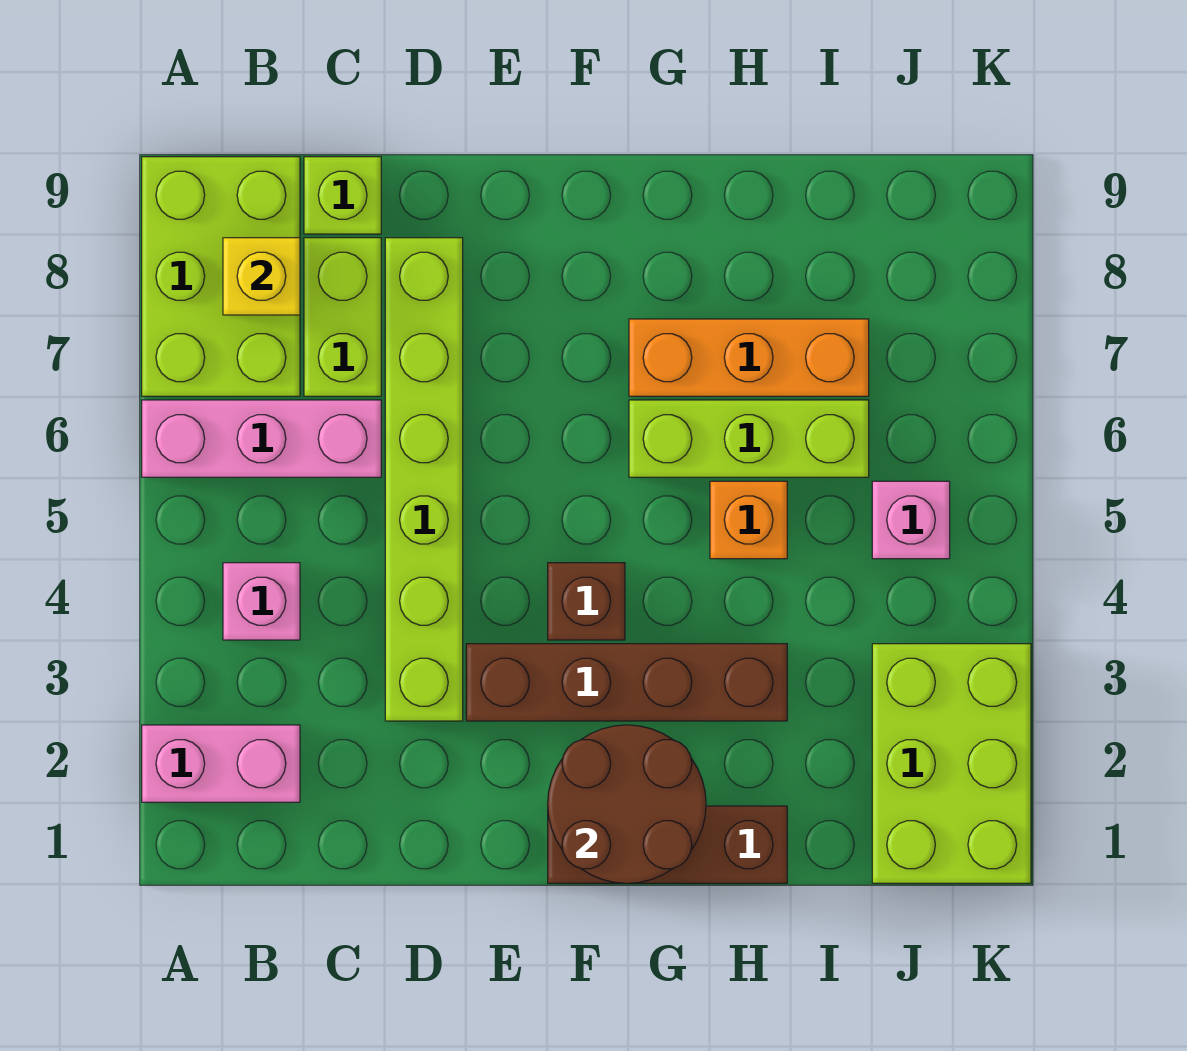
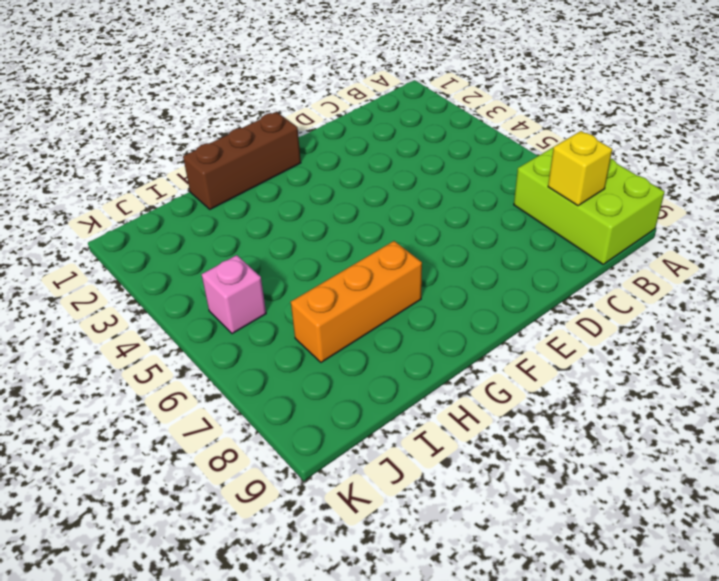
none -> pink 1x2 brick [142,725,300,802]
none -> pink 1x3 brick [142,400,381,477]
none -> pink 1x1 brick [223,563,300,640]

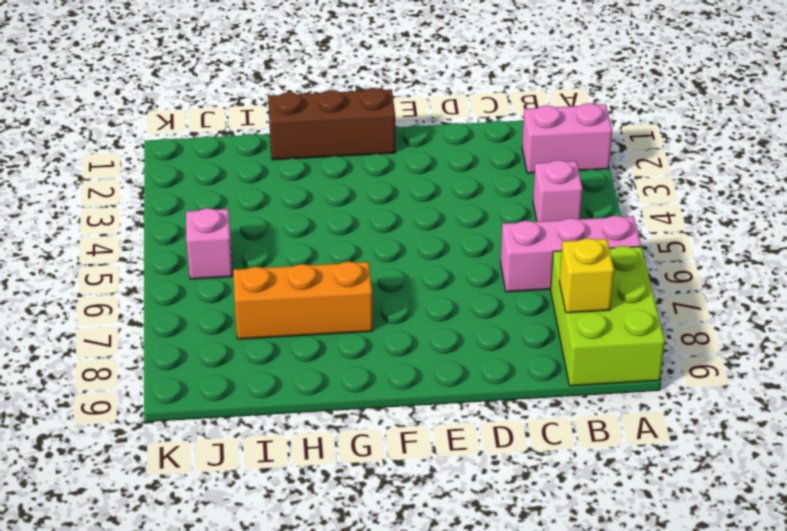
none -> lime 1x2 brick [304,238,381,396]
none -> lime 1x1 brick [304,157,381,234]
none -> lime 1x6 brick [385,238,463,721]

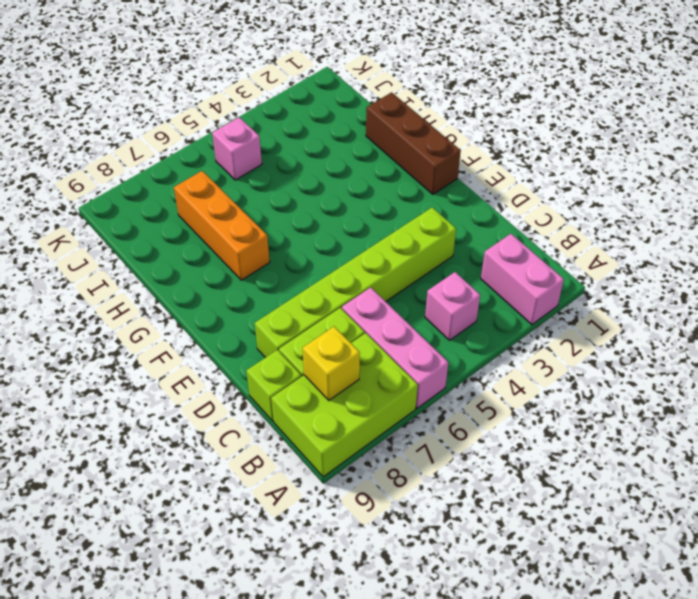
none -> brown 1x4 brick [466,644,787,721]
none -> brown 1x1 brick [548,563,625,640]
none -> lime 1x3 brick [629,400,869,477]

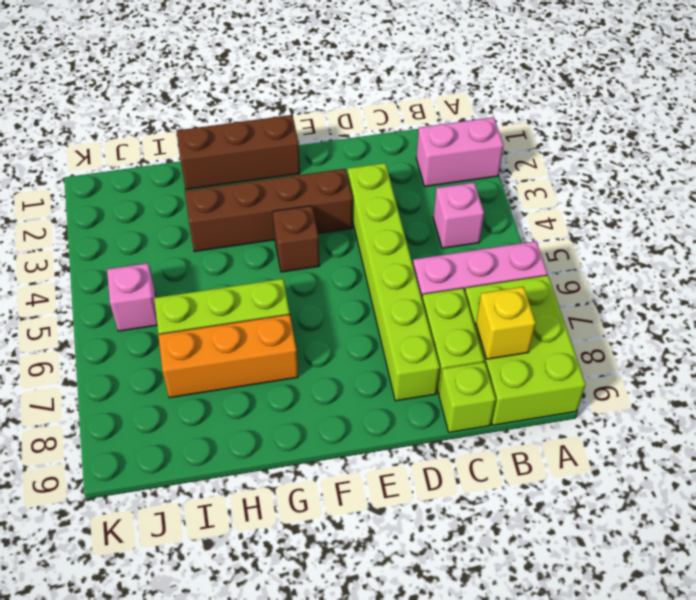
none -> orange 1x1 brick [710,481,787,559]
none -> lime 2x3 brick [872,644,1031,883]
none -> brown 2x2 round brick [548,725,706,883]

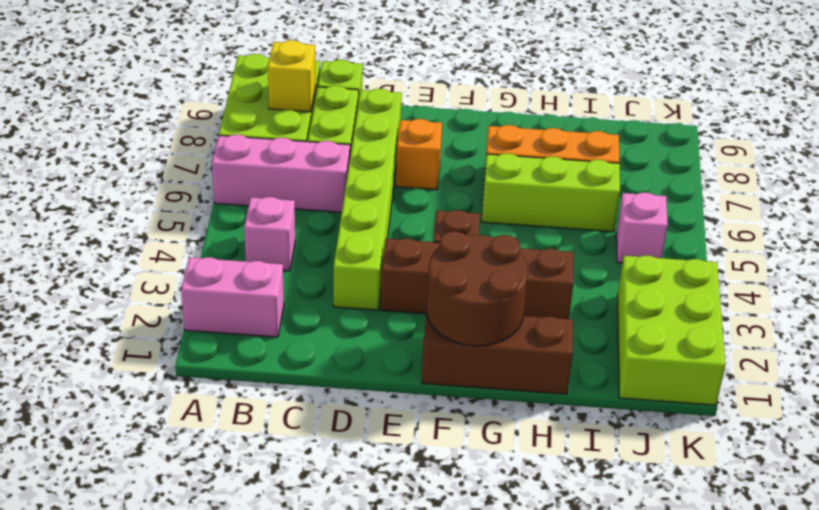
orange 1x1 brick [396,119,442,190] -> orange 1x1 brick moved to [710,481,787,559]

